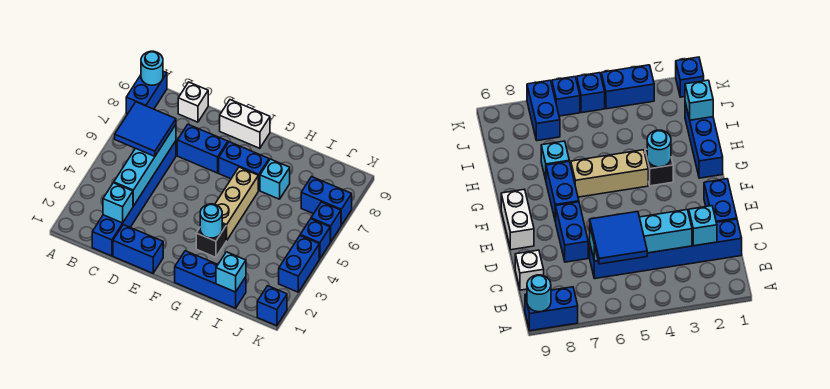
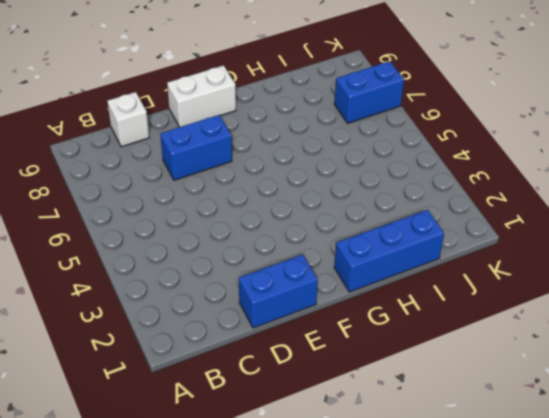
none -> blue 1x2 brick [126,71,167,114]
none -> blue 1x6 brick [92,141,176,256]
none -> blue 1x2 brick [219,142,269,191]

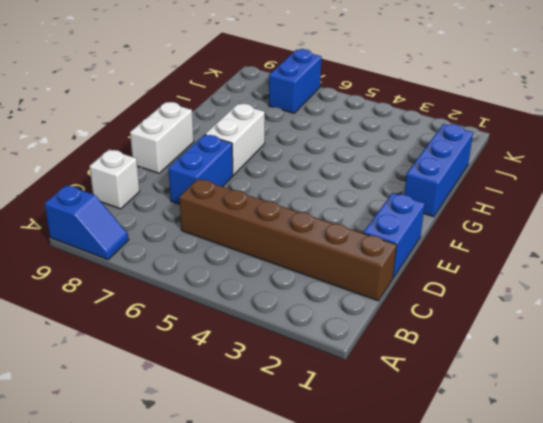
blue 1x2 slope [45,185,129,260] -> blue 1x2 brick [126,71,167,114]
brown 1x6 brick [179,179,397,301] -> blue 1x6 brick [92,141,176,256]
white 1x2 brick [205,104,265,175] -> blue 1x2 brick [219,142,269,191]
none -> black 1x1 brick [196,224,227,257]
none -> tan 1x3 brick [215,167,258,240]
none -> cyan 1x1 brick [260,159,290,199]

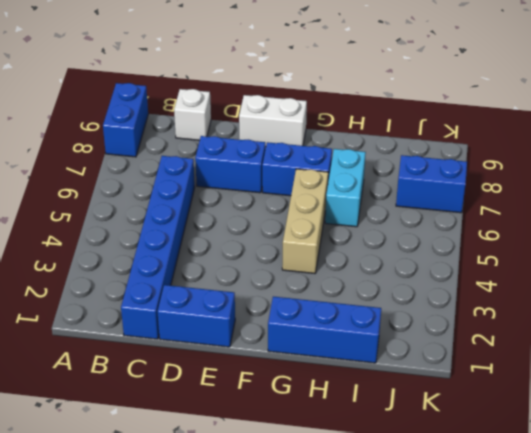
cyan 1x2 brick [325,149,366,227] -> cyan 1x1 brick [260,159,290,199]
none -> black 1x1 brick [196,224,227,257]
none -> blue 1x1 brick [257,286,287,326]
none -> blue 1x2 brick [279,236,319,292]

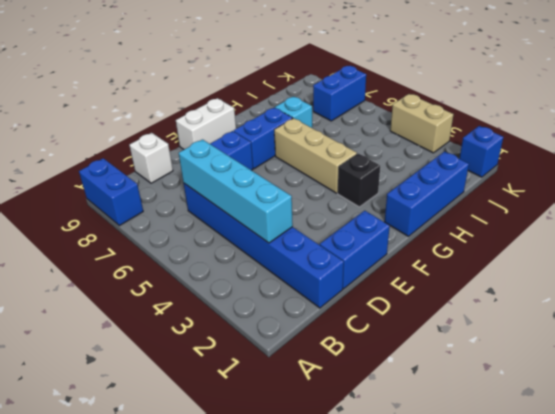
tan 1x2 brick [390,94,454,153] -> blue 1x2 brick [279,236,319,292]
none -> blue 1x1 brick [300,219,330,259]
none -> blue 1x1 brick [311,202,341,242]
none -> cyan 1x1 round brick [141,51,163,85]

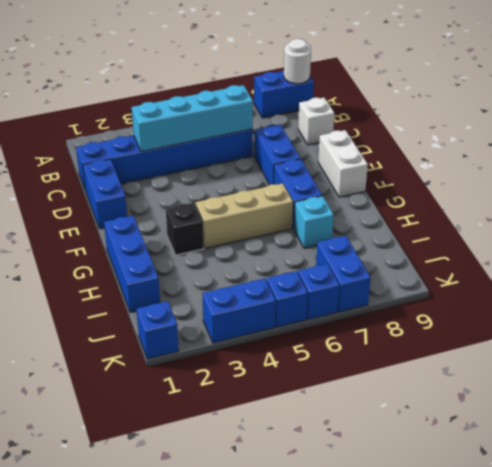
white 1x1 round brick [284,39,311,84] -> cyan 1x1 round brick [141,51,163,85]
none -> cyan 1x1 brick [103,183,133,223]
none -> cyan 1x1 round brick [200,204,222,238]
none -> cyan 1x1 brick [216,252,246,292]

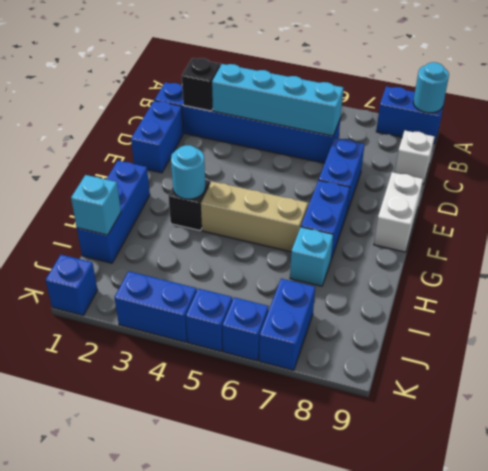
black 1x1 brick [182,58,220,111] -> cyan 1x1 brick [103,183,133,223]
none -> blue 2x2 tile [115,102,176,156]

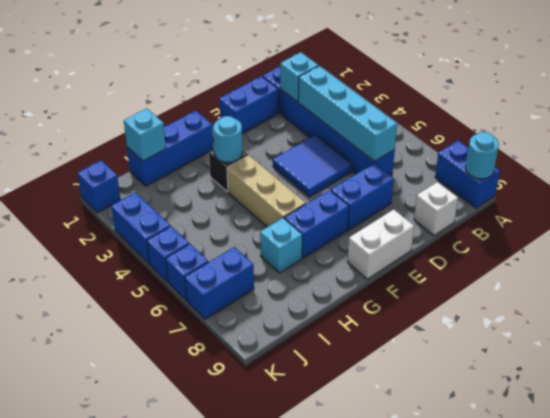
blue 2x2 tile [273,135,352,197] -> blue 2x2 tile moved to [115,102,176,156]

